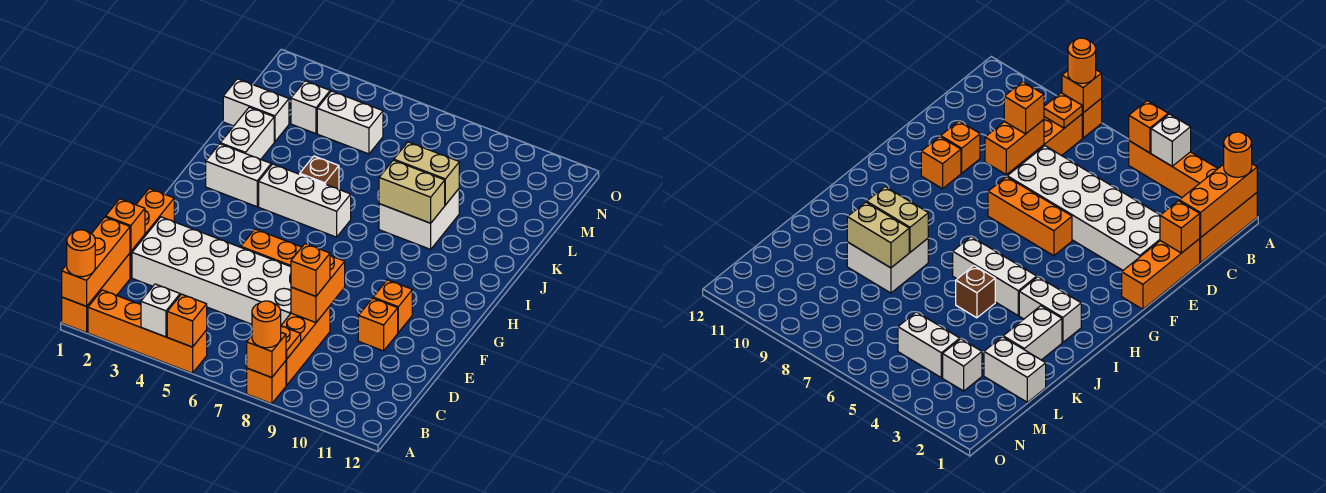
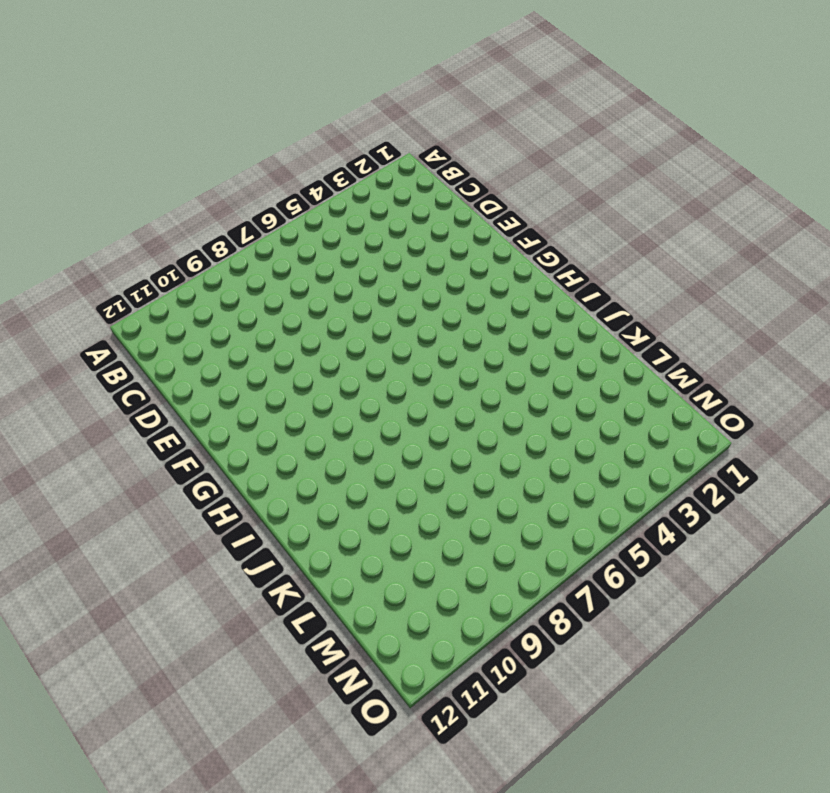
none -> orange 1x3 brick [62,253,130,333]
none -> orange 1x4 brick [88,290,207,373]
none -> orange 1x1 brick [247,361,286,404]

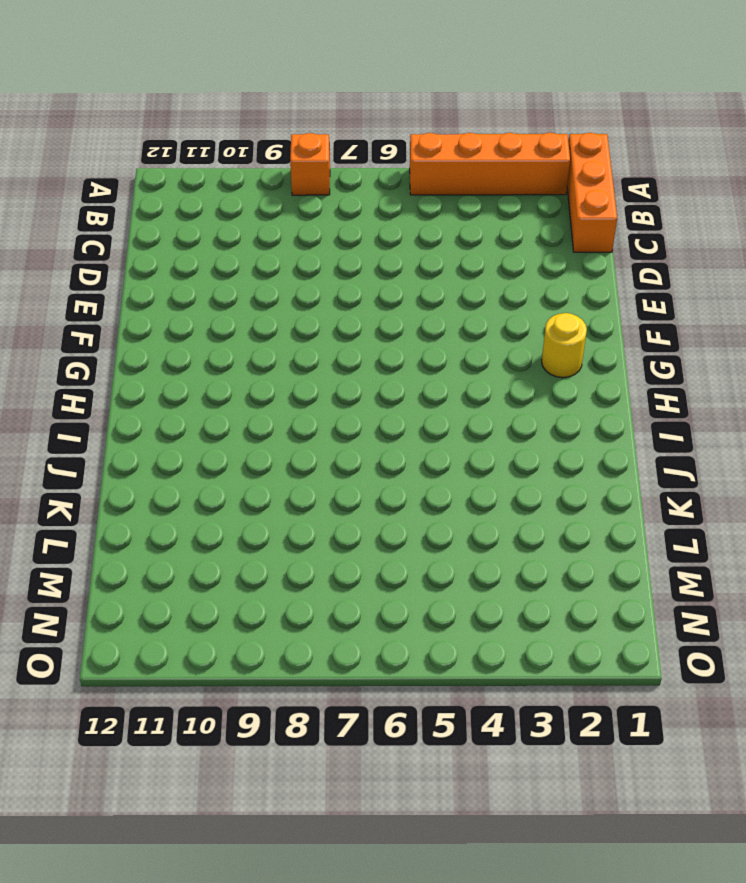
yellow 1x1 round brick [542,313,587,378] -> none
none -> orange 1x3 brick [281,306,330,385]
none -> orange 1x3 brick [130,188,174,278]
none -> white 2x6 brick [132,217,291,325]

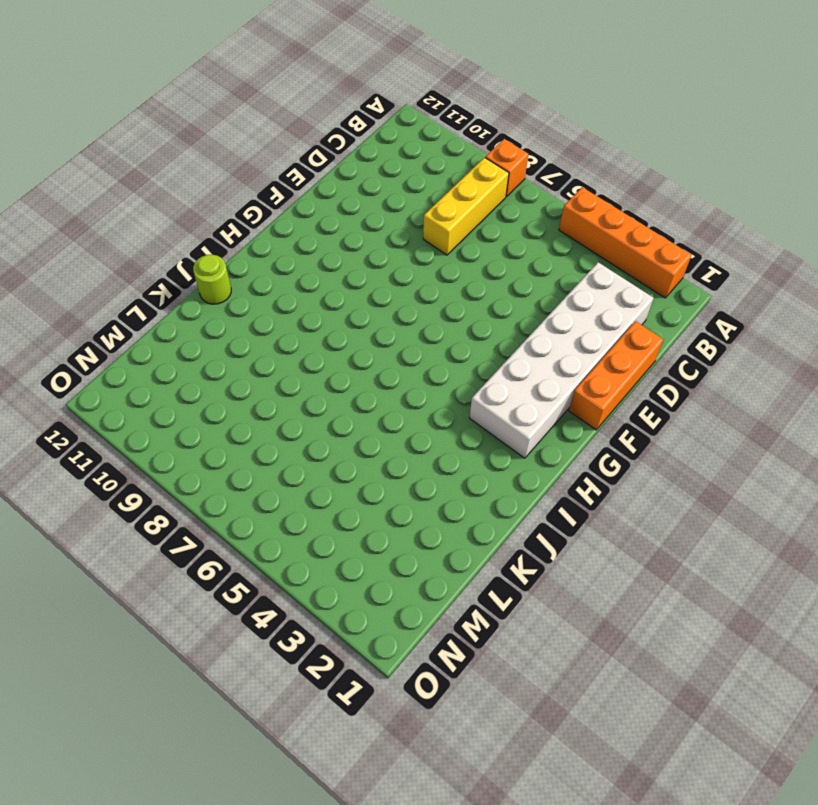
yellow 1x3 brick [423,158,509,255] -> orange 1x3 brick [281,306,330,385]
white 2x6 brick [470,262,654,458] -> white 2x6 brick turned to [132,217,291,325]
lime 1x1 round brick [193,255,231,304] -> none
none -> orange 1x3 brick [62,253,130,333]
none -> orange 1x1 brick [358,298,398,351]
none -> orange 1x3 brick [241,229,302,267]

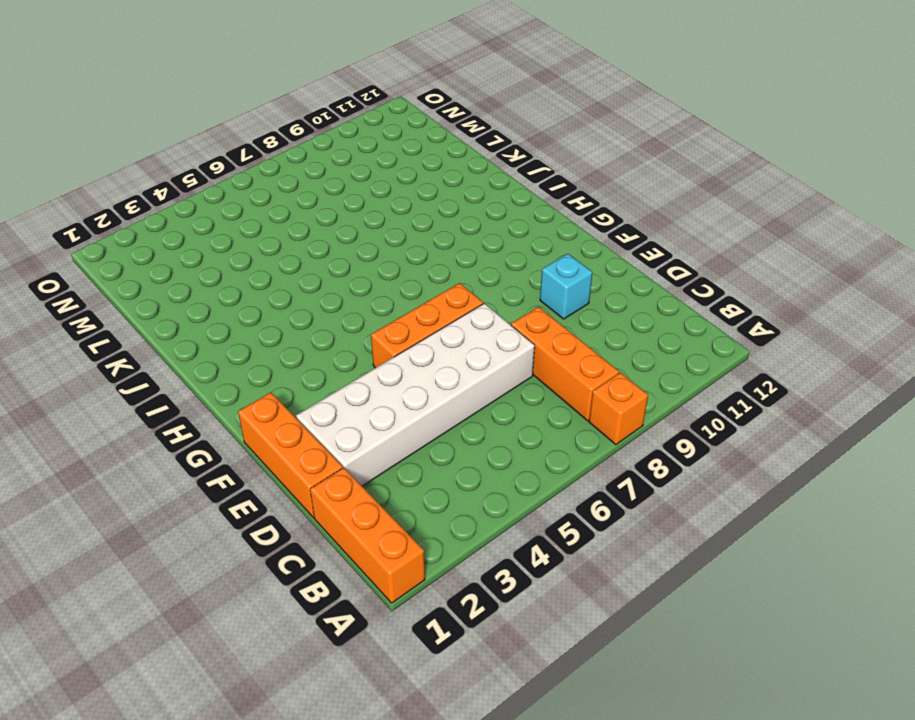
cyan 1x1 brick [540,254,592,319] -> orange 1x1 brick [358,298,398,351]
none -> orange 1x4 brick [88,290,207,373]
none -> orange 1x1 brick [373,280,412,332]
none -> white 1x2 brick [206,144,271,207]

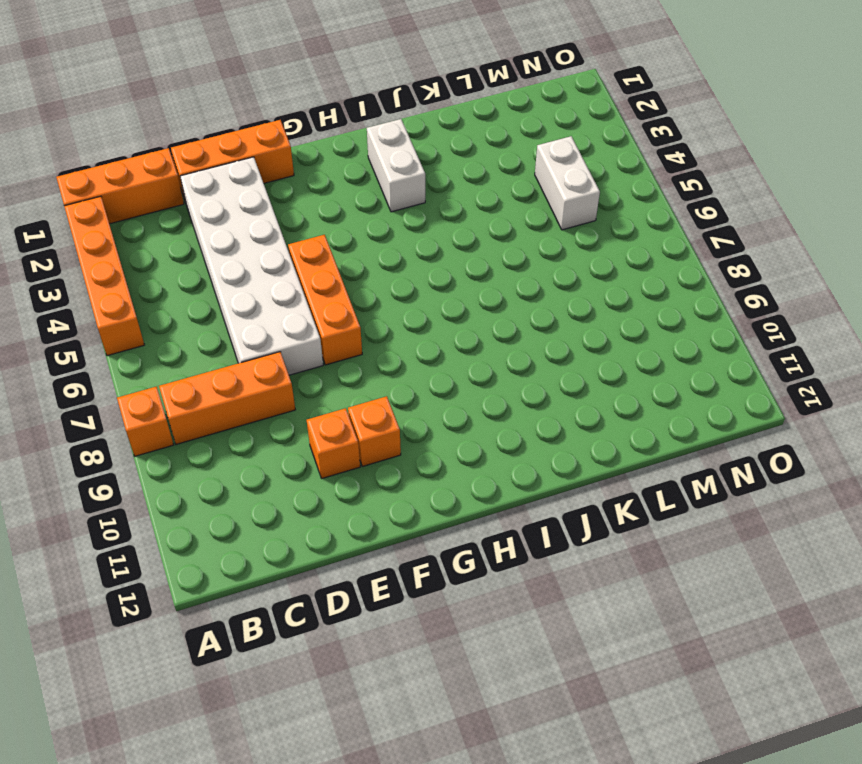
none -> white 1x3 brick [259,164,351,237]
none -> white 1x2 brick [220,107,274,159]
none -> brown 1x1 brick [300,156,339,189]

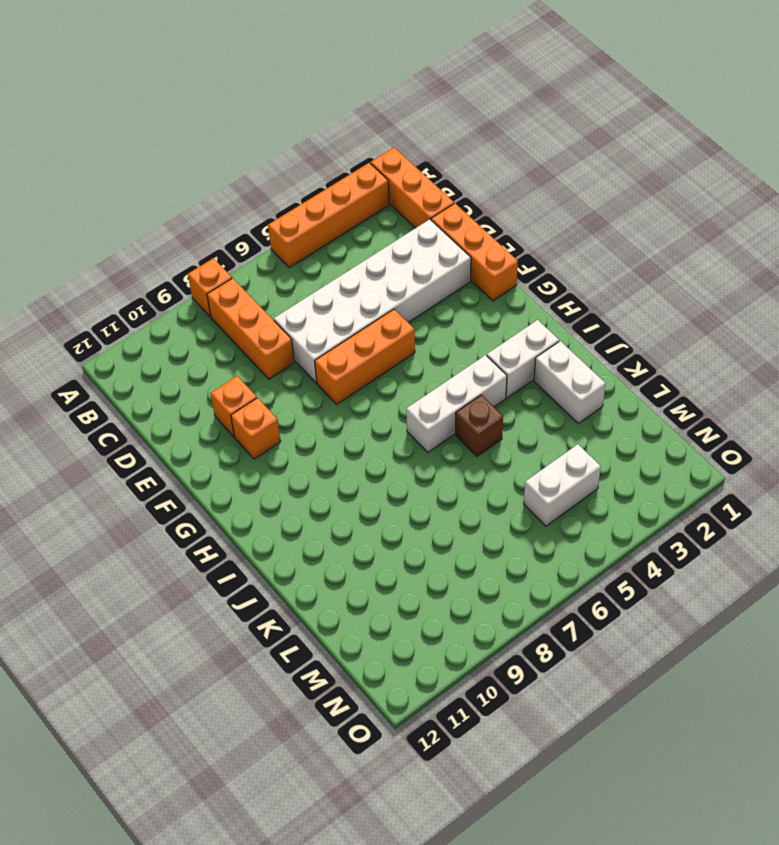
none -> white 2x2 brick [379,189,459,249]
none -> white 1x2 brick [223,79,289,142]
none -> white 1x1 brick [291,81,330,134]

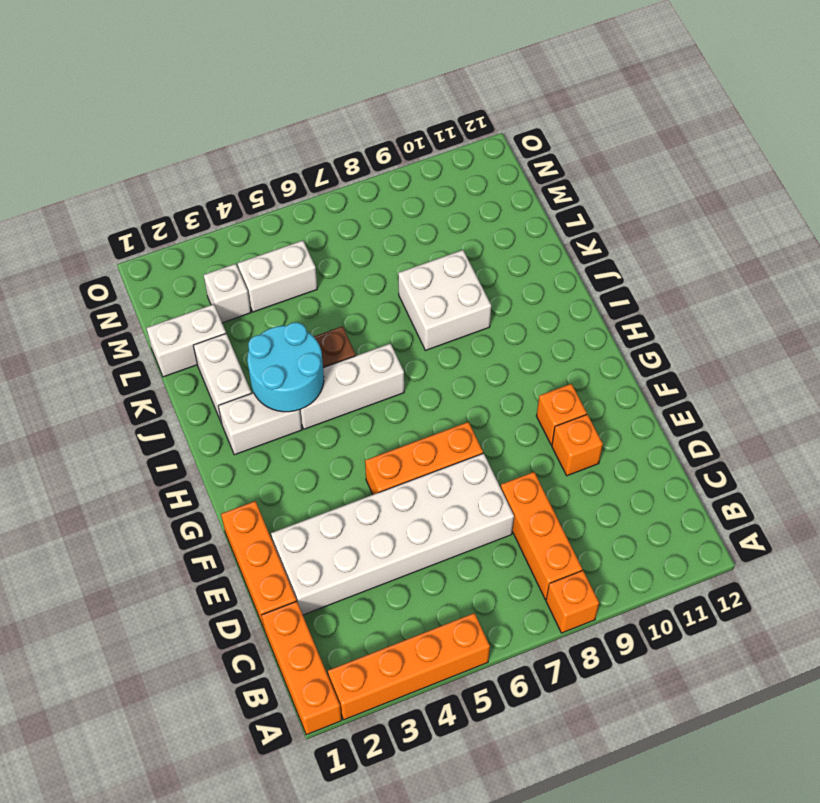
cyan 2x2 round brick [247,322,324,412] -> none
none -> orange 1x3 brick [62,217,130,306]
none -> white 1x1 brick [141,284,180,337]
none -> orange 1x1 brick [167,294,207,347]

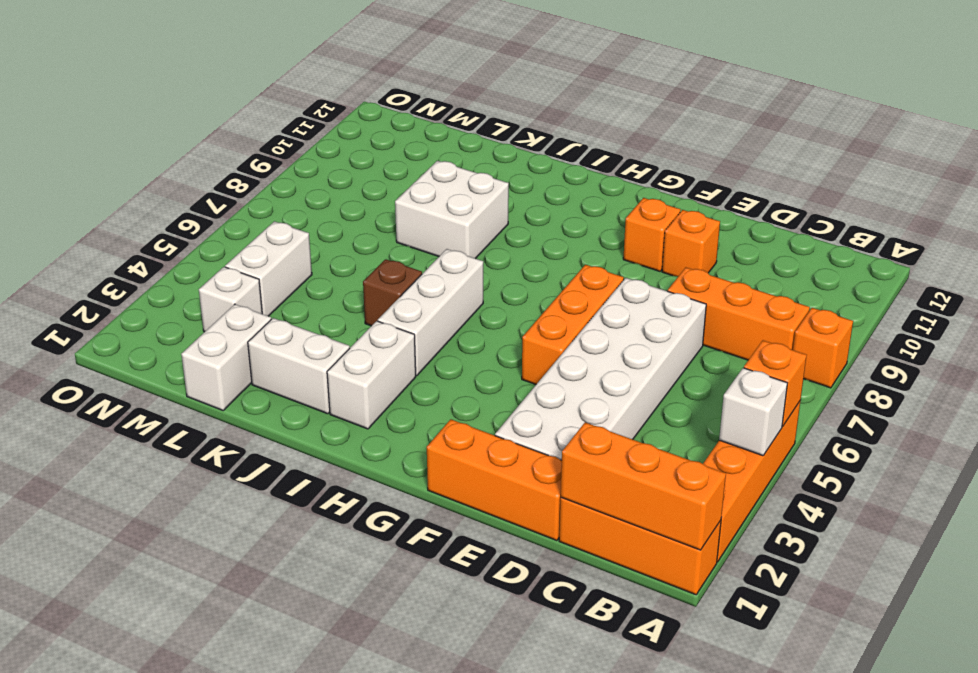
none -> orange 1x1 brick [247,332,286,378]
none -> orange 1x1 plate [281,326,301,359]
none -> orange 1x1 brick [106,199,145,252]

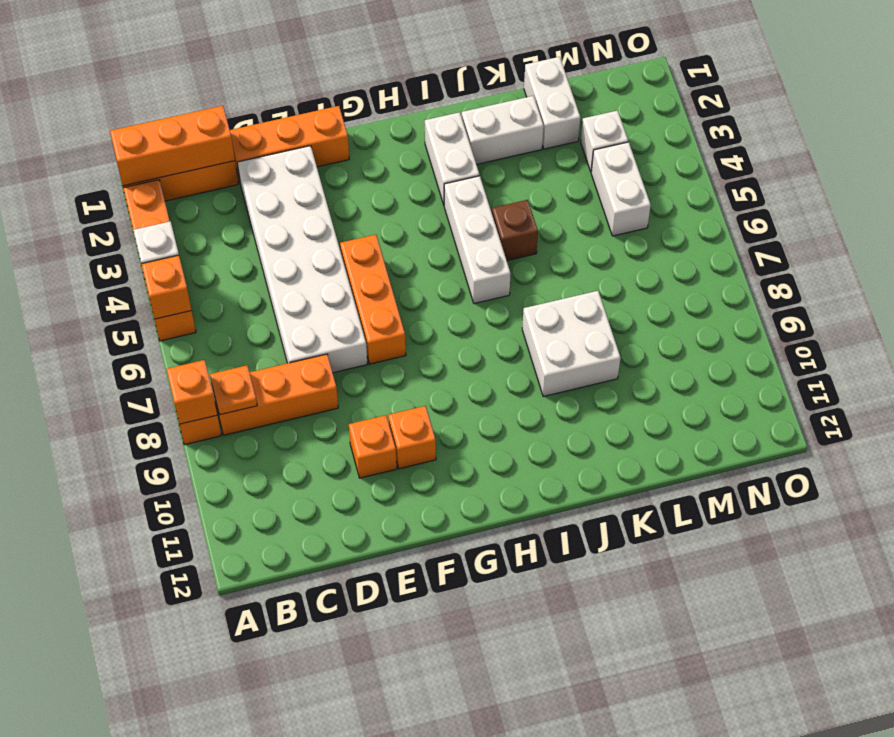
none -> orange 1x1 brick [106,199,145,252]
none -> orange 1x2 brick [291,255,345,323]
none -> tan 1x2 brick [379,160,445,223]

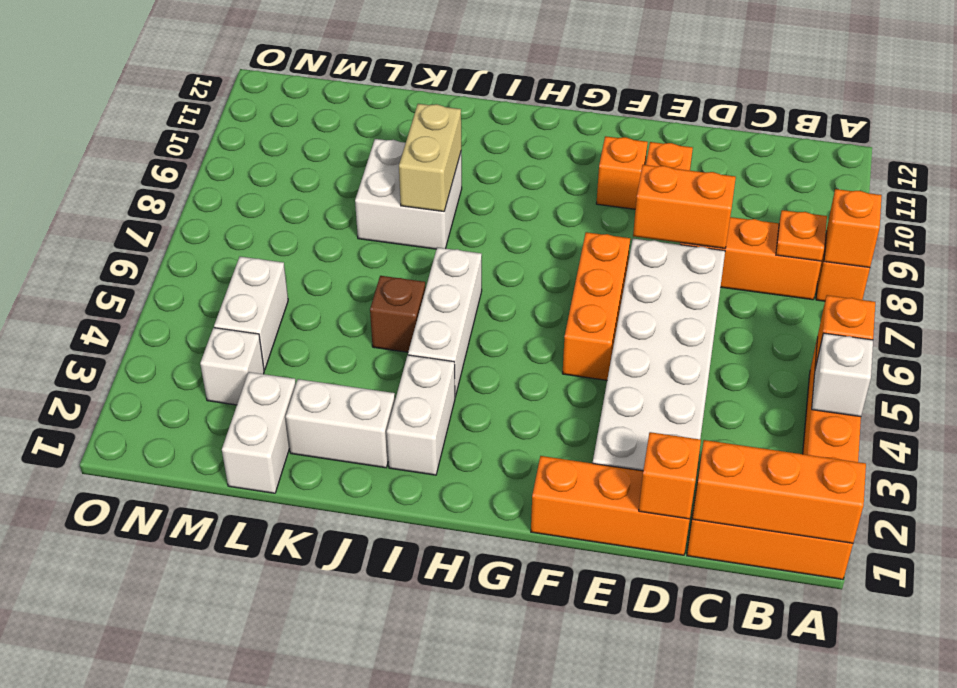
none -> tan 1x2 brick [394,142,459,205]
none -> orange 1x1 round brick [67,230,95,277]
none -> orange 1x1 round brick [252,301,281,348]

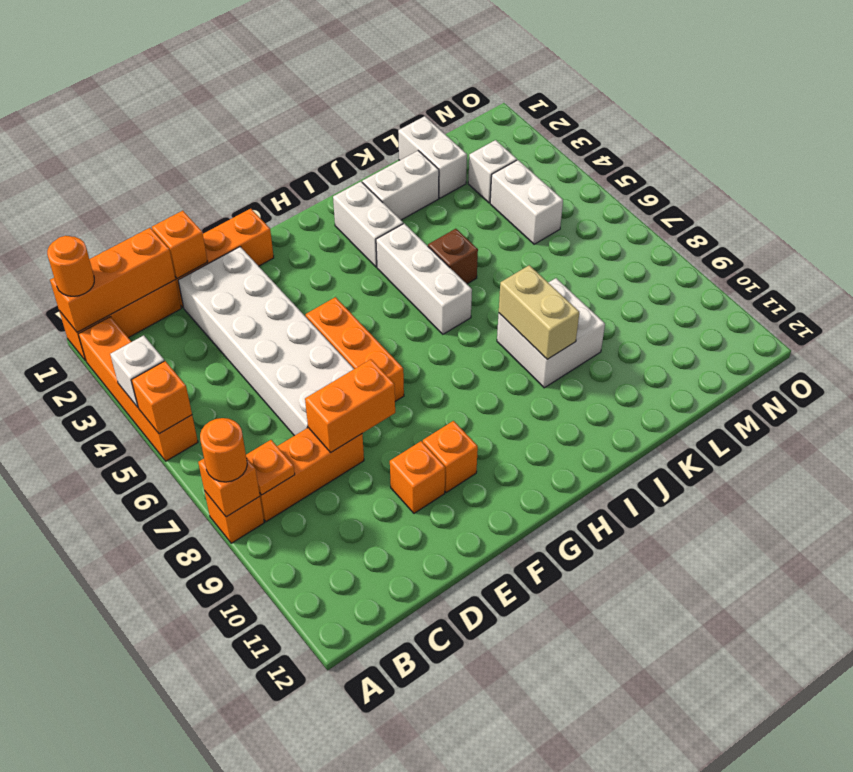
none -> tan 1x2 brick [394,142,459,205]
none -> orange 1x1 brick [291,244,330,296]

